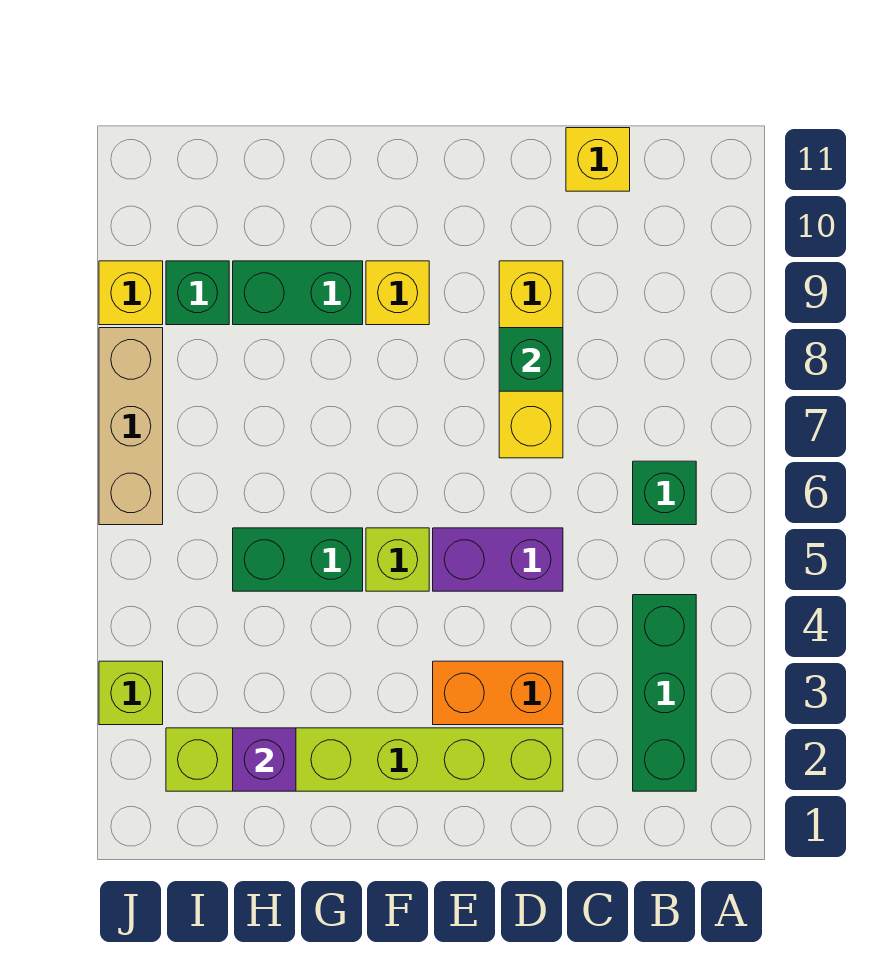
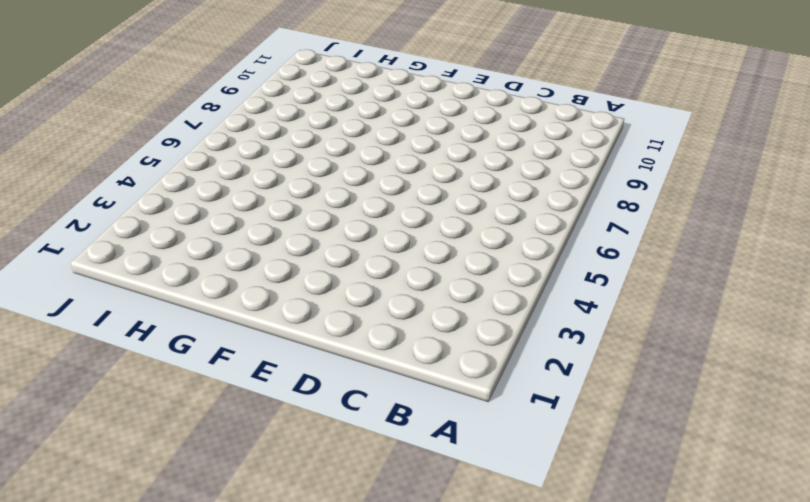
none -> green 1x3 brick [633,595,696,791]
none -> green 1x1 brick [633,461,696,525]
none -> yellow 1x1 brick [566,128,630,191]

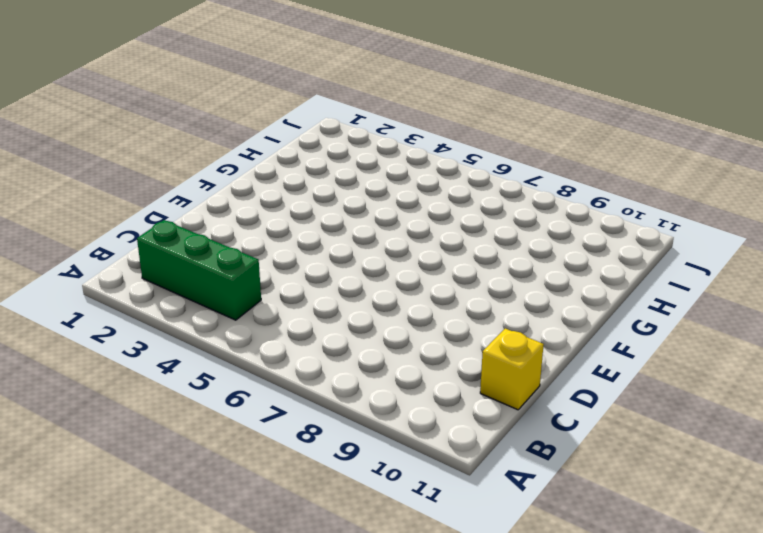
none -> green 1x1 brick [633,461,696,525]
none -> lime 1x6 brick [166,728,563,791]
none -> orange 1x2 brick [433,661,563,725]

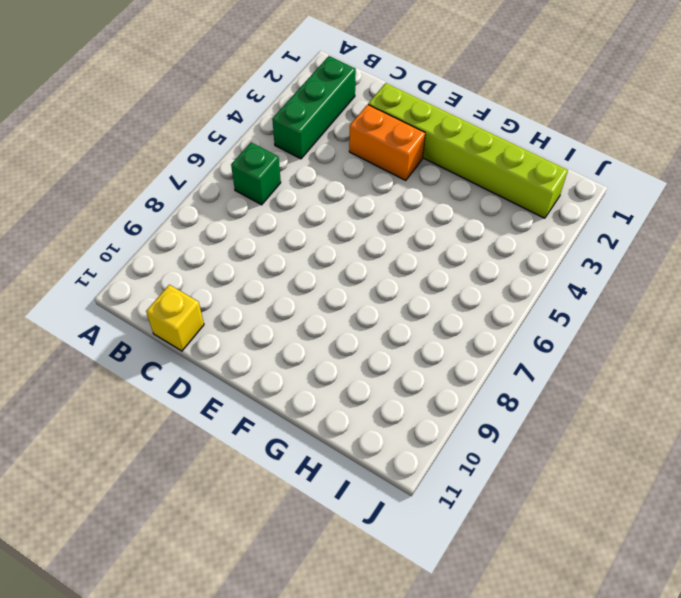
none -> purple 1x2 brick [433,528,563,591]
none -> yellow 1x3 brick [499,261,563,458]
none -> lime 1x1 brick [366,528,429,591]

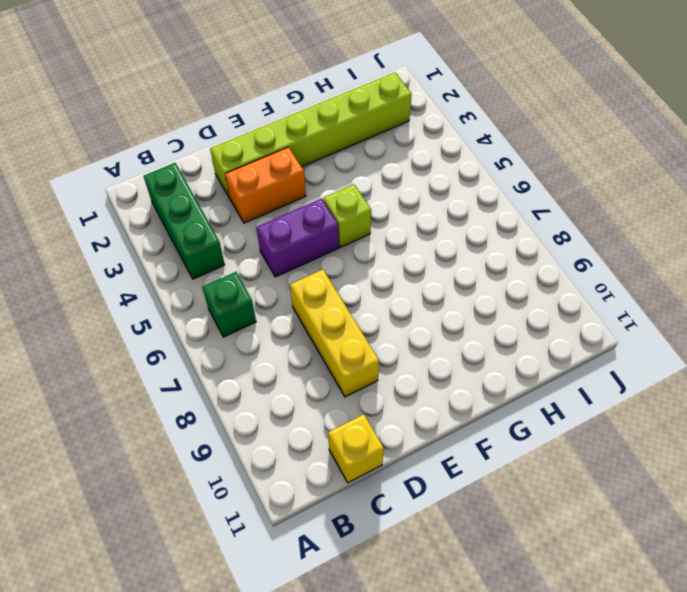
none -> yellow 1x1 brick [366,261,429,325]
none -> green 1x2 brick [233,528,363,591]
none -> green 1x2 brick [233,261,363,325]

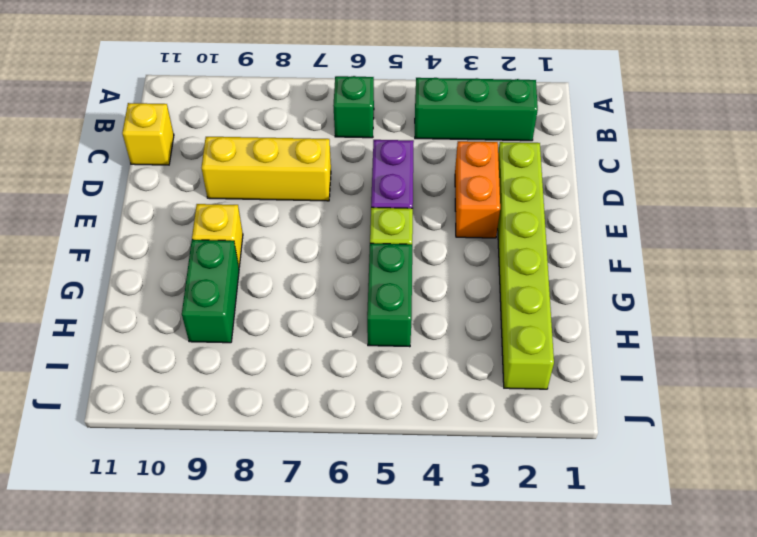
none -> green 1x1 brick [166,261,229,325]
none -> lime 1x1 brick [99,661,163,725]
none -> tan 1x3 brick [99,328,163,525]

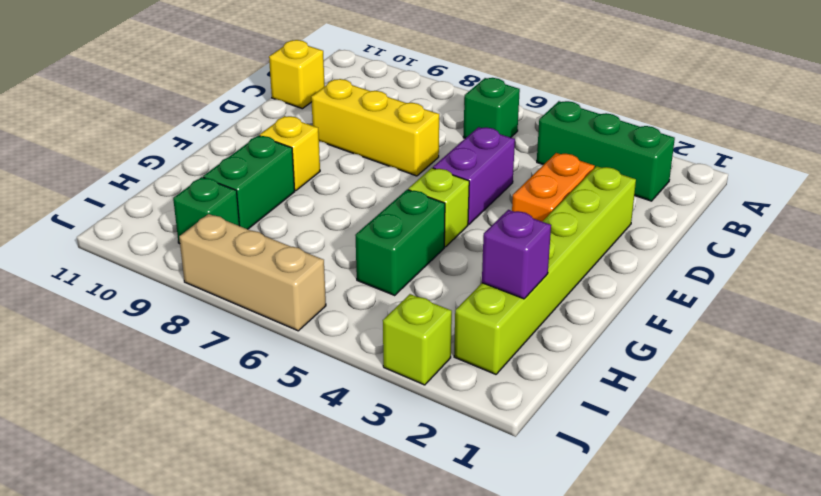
none -> yellow 1x1 brick [99,261,163,325]
none -> green 1x1 brick [499,328,563,391]

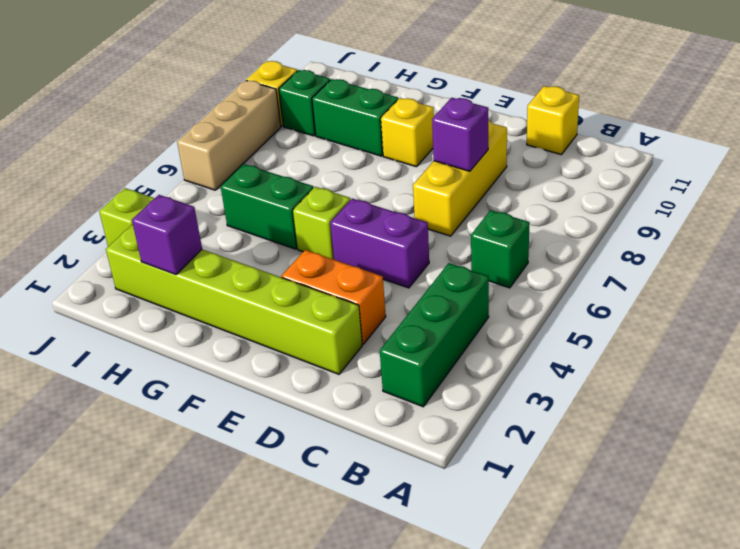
purple 1x1 brick [432,98,488,171] -> green 1x1 brick [499,328,563,391]

